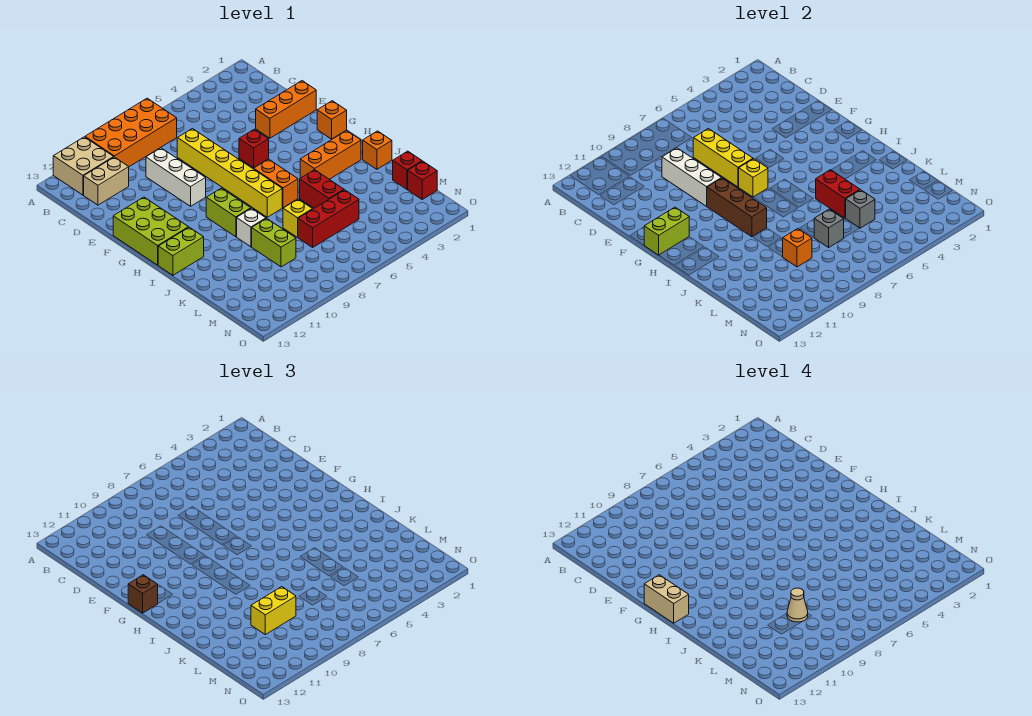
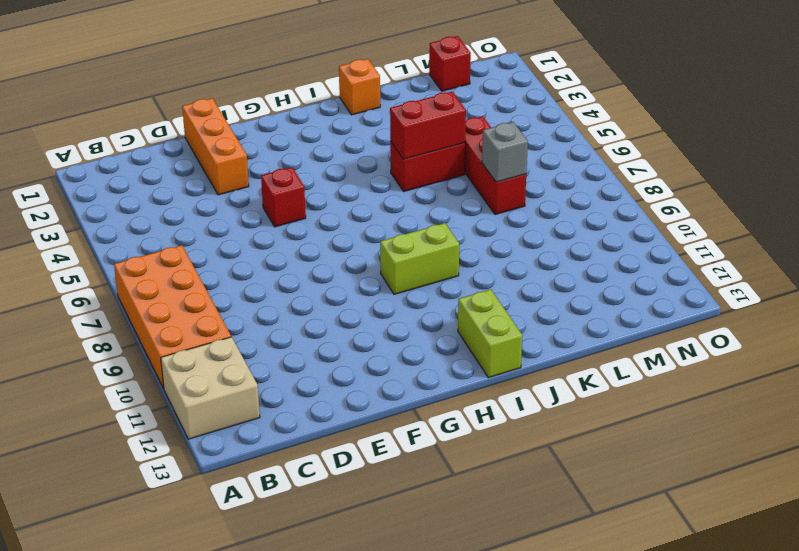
none -> tan 1x2 brick [84,157,129,205]
none -> yellow 1x6 brick [177,129,282,217]
none -> white 1x3 brick [146,148,206,206]
none -> lime 2x3 brick [113,197,188,265]

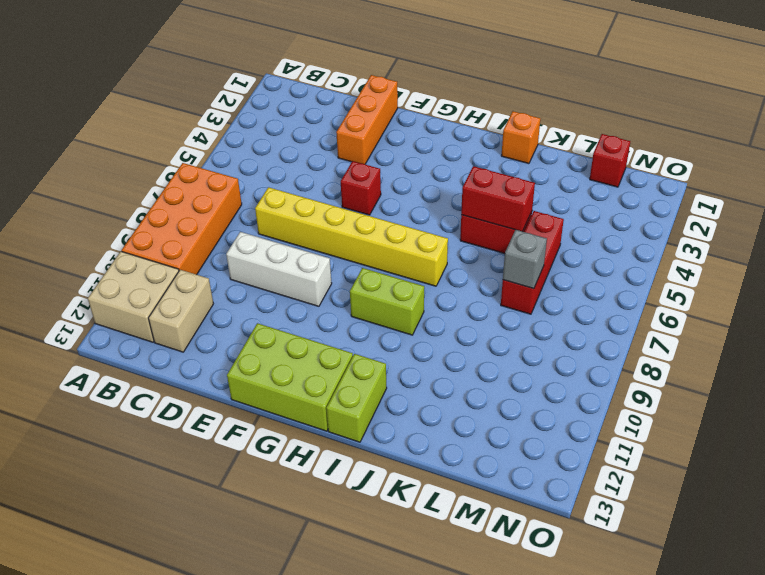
none -> orange 1x1 brick [317,101,347,139]
none -> orange 1x2 brick [254,159,298,208]
none -> orange 1x3 brick [300,131,361,179]
none -> white 1x1 brick [237,208,266,247]

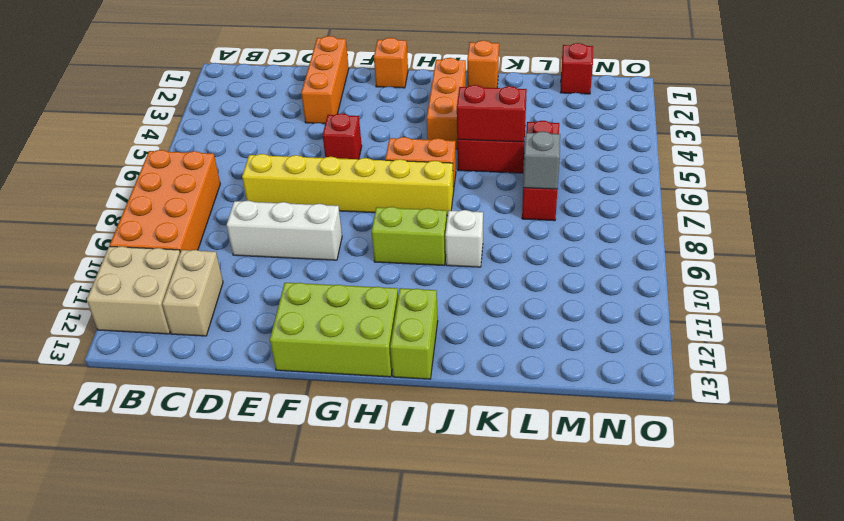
none -> yellow 1x1 brick [283,199,313,237]
none -> lime 1x2 brick [252,218,296,267]
none -> red 1x1 brick [393,151,422,189]
none -> yellow 1x3 brick [693,129,753,187]

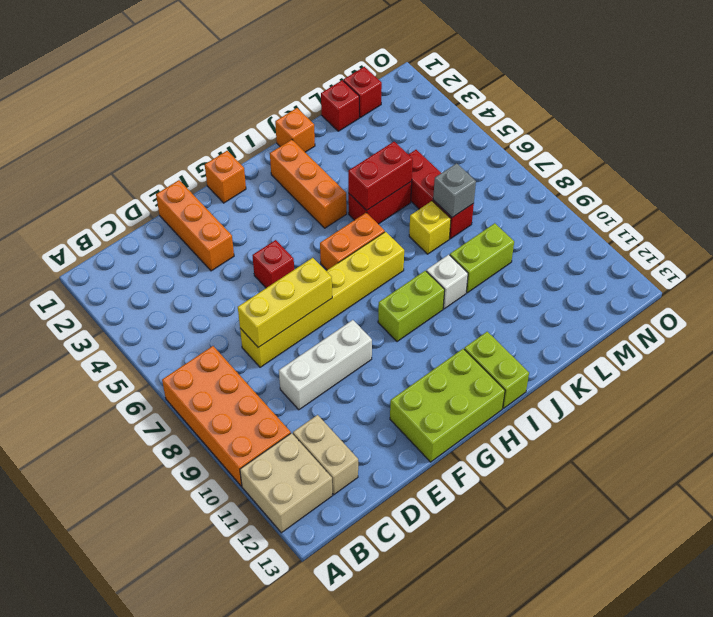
none -> white 1x3 brick [662,148,721,206]
none -> yellow 1x1 brick [739,159,768,197]
none -> brown 1x3 brick [707,178,767,237]
none -> lime 1x2 brick [644,207,689,255]

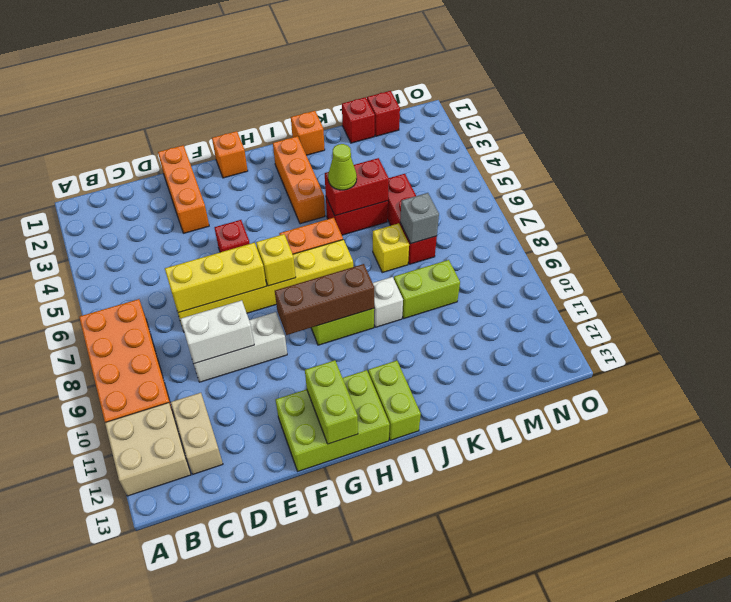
white 1x2 brick [180,300,254,364] -> white 1x3 brick [662,148,721,206]
lime 1x1 cone [328,144,357,190] -> none
none -> grey 1x1 brick [846,190,875,228]
none -> orange 1x1 brick [783,229,812,267]
none -> brown 1x1 brick [128,575,158,613]
none -> yellow 1x2 brick [251,587,296,635]

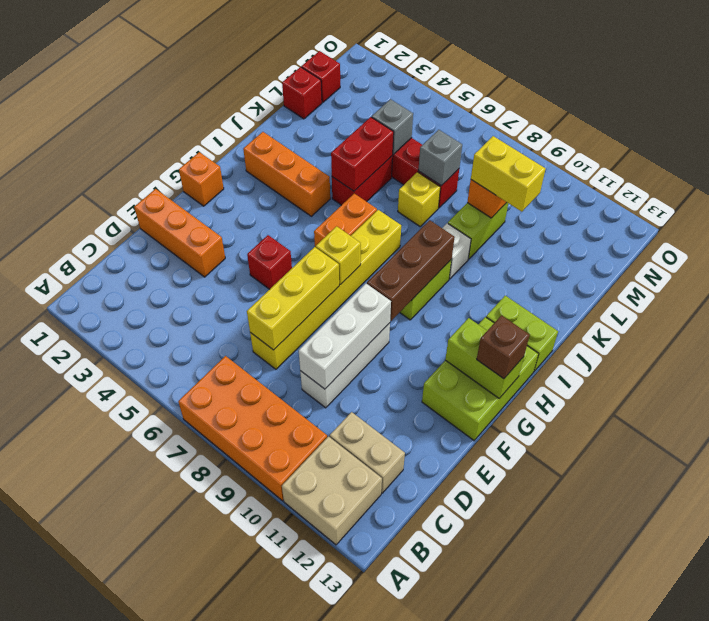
none -> orange 1x1 brick [363,131,392,169]
none -> tan 1x2 brick [644,575,689,623]
none -> tan 1x1 cone [787,588,808,622]

